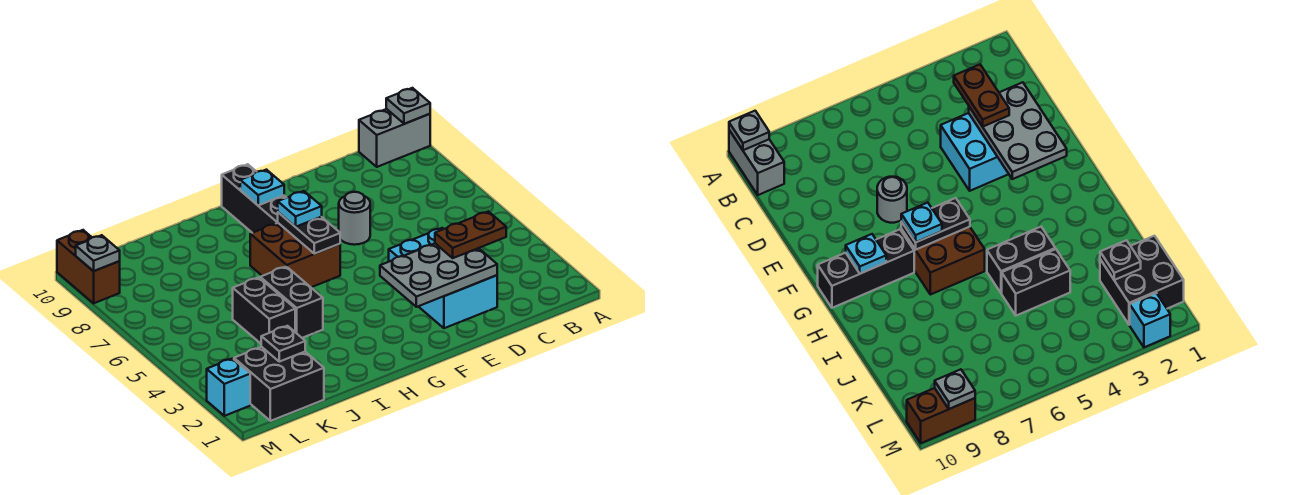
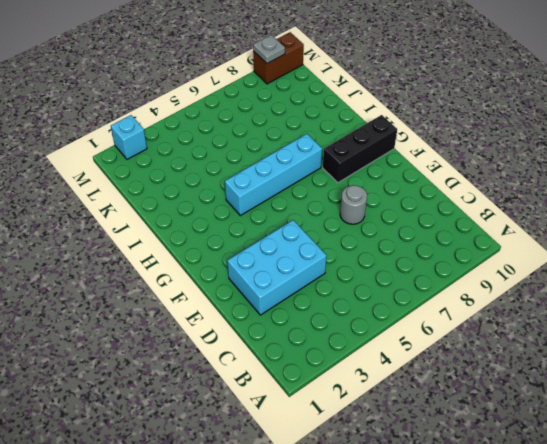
cyan 1x4 brick [225,134,322,216] -> brown 2x2 brick [250,223,340,287]
none -> grey 1x2 brick [359,109,430,167]
none -> black 1x2 brick [260,266,323,338]
none -> black 1x2 brick [233,278,295,344]

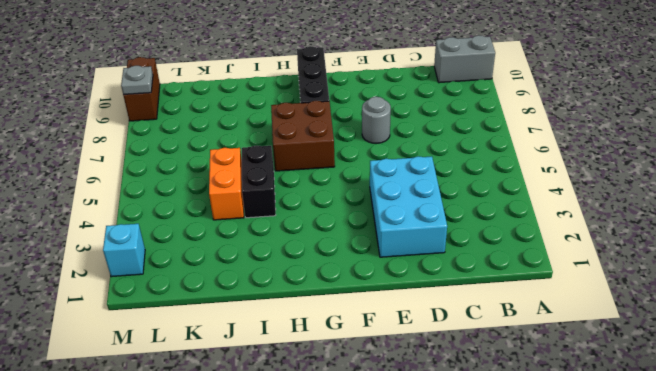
orange 1x2 brick [209,148,244,220] -> black 1x2 brick [233,278,295,344]
none -> black 2x2 brick [234,347,324,421]
none -> grey 1x1 plate [386,88,430,124]
none -> grey 2x3 plate [380,244,497,307]

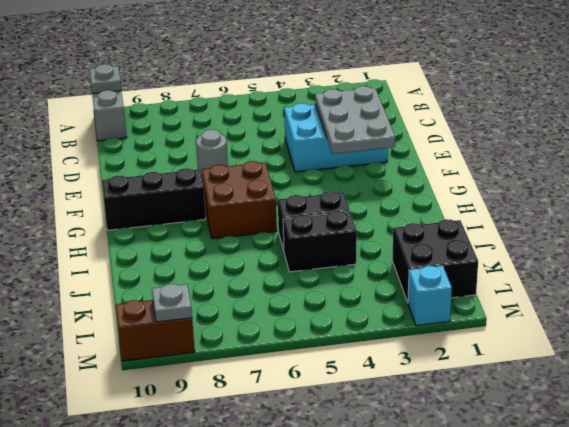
none -> black 1x2 plate [278,212,340,254]
none -> cyan 1x1 plate [240,170,284,205]
none -> black 1x1 plate [261,326,305,362]

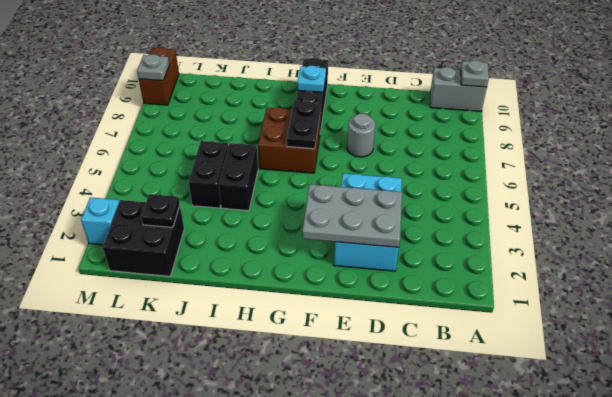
none -> brown 1x2 plate [435,211,506,258]
none -> cyan 1x1 plate [278,191,322,227]

